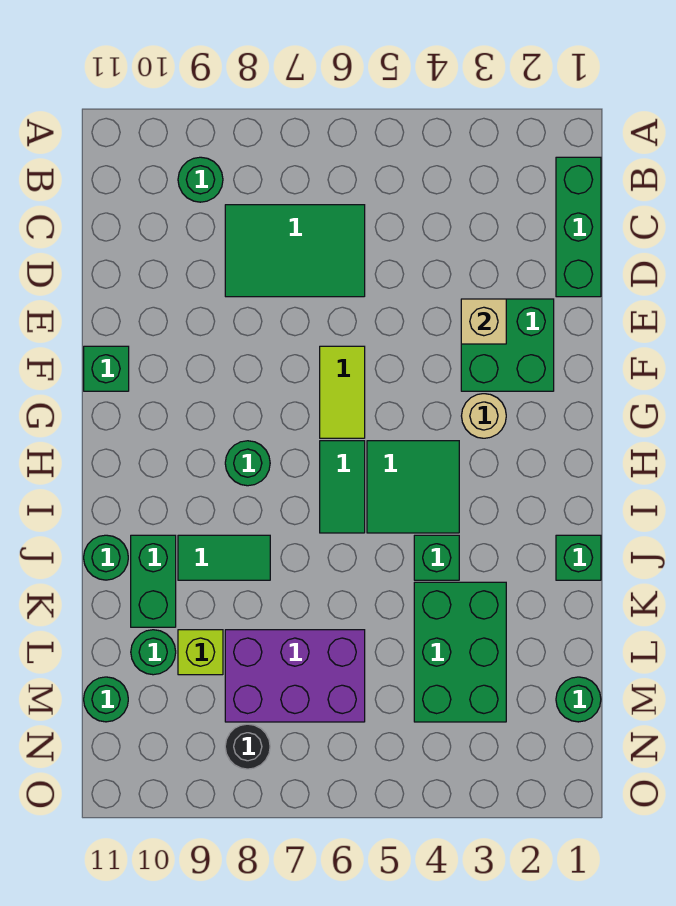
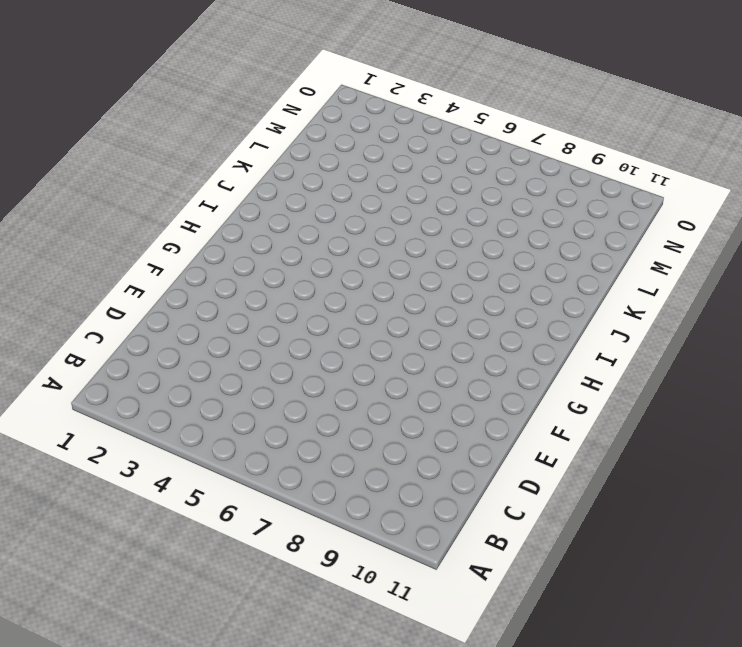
none -> green 1x3 brick [556,157,601,297]
none -> green 1x1 round brick [178,157,223,202]
none -> green 2x3 tile [225,205,365,297]

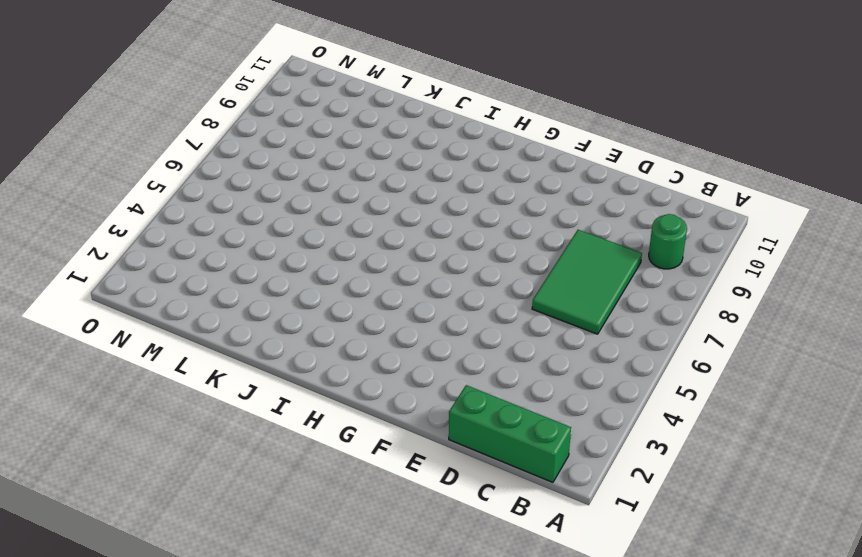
none -> green 2x2 brick [461,299,554,391]
none -> lime 1x2 tile [320,346,365,438]
none -> green 1x1 brick [84,346,129,391]

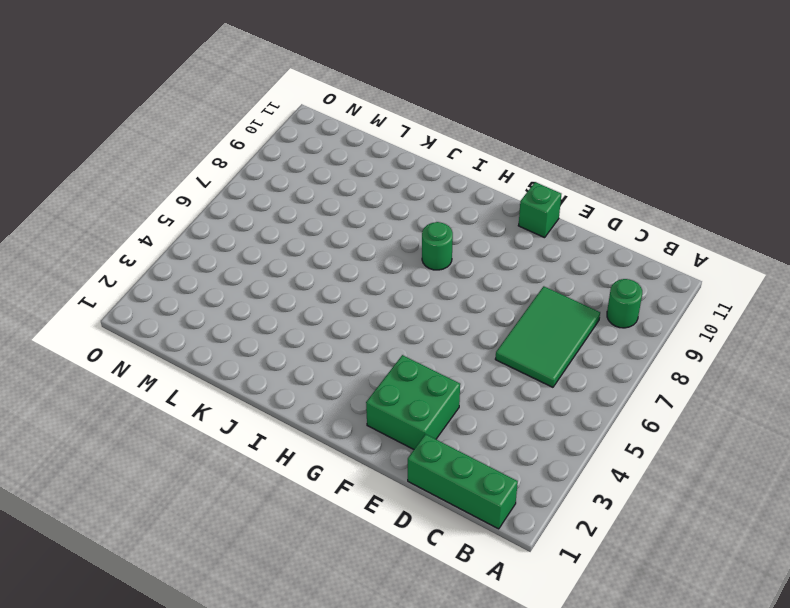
none -> lime 1x2 tile [320,346,365,438]
none -> tan 1x1 round brick [462,394,506,438]
none -> green 2x2 tile [367,441,459,533]

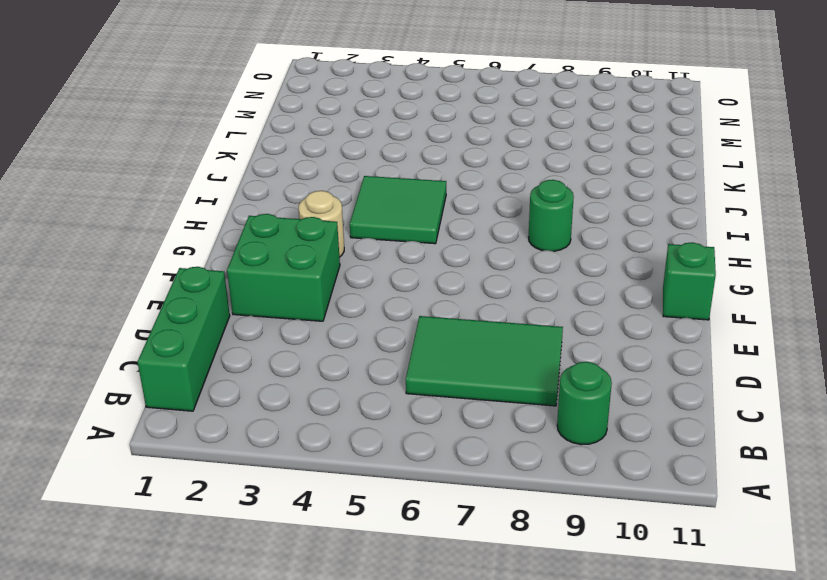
none -> lime 1x2 tile [320,346,365,438]
none -> green 1x2 tile [320,441,365,533]
none -> green 1x1 brick [556,535,601,580]

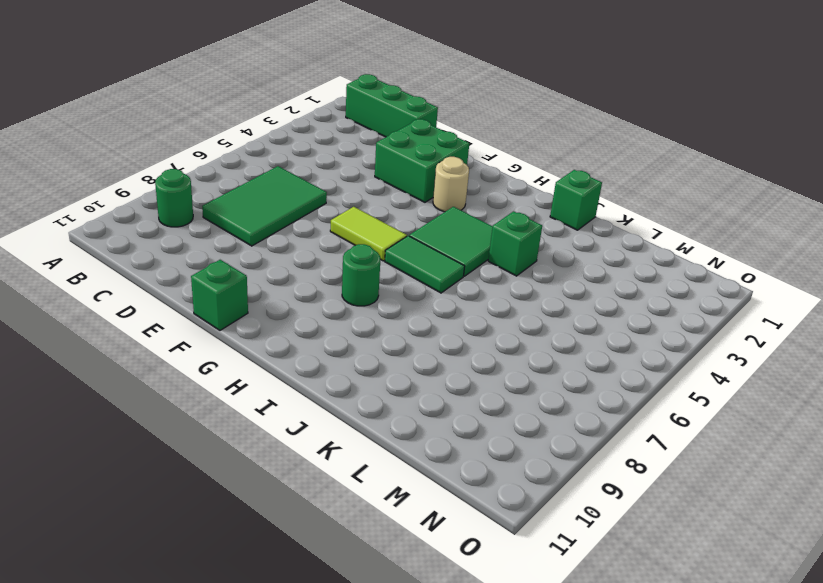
none -> green 1x2 tile [178,535,270,580]
none -> green 1x2 brick [131,535,176,627]
none -> green 1x1 round brick [84,535,128,580]

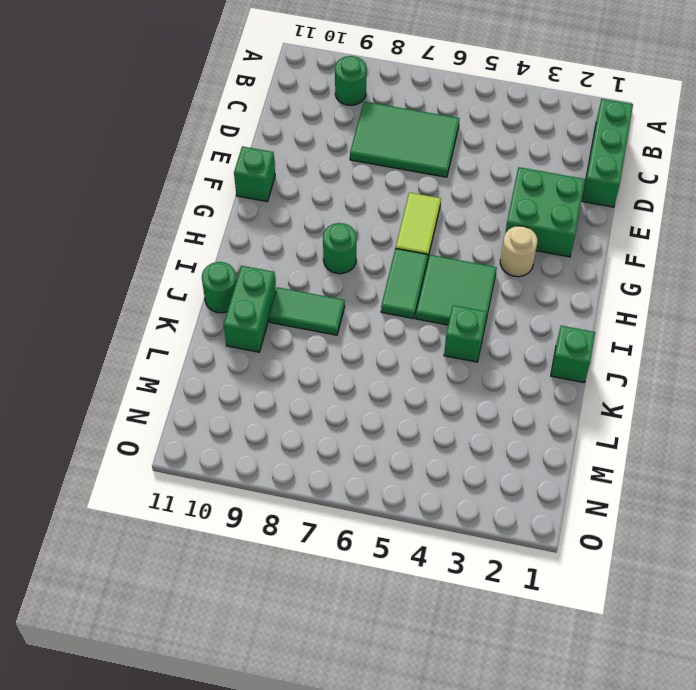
none -> green 2x3 brick [414,582,506,722]
none -> purple 2x3 brick [225,630,365,722]
none -> lime 1x1 brick [178,630,223,675]

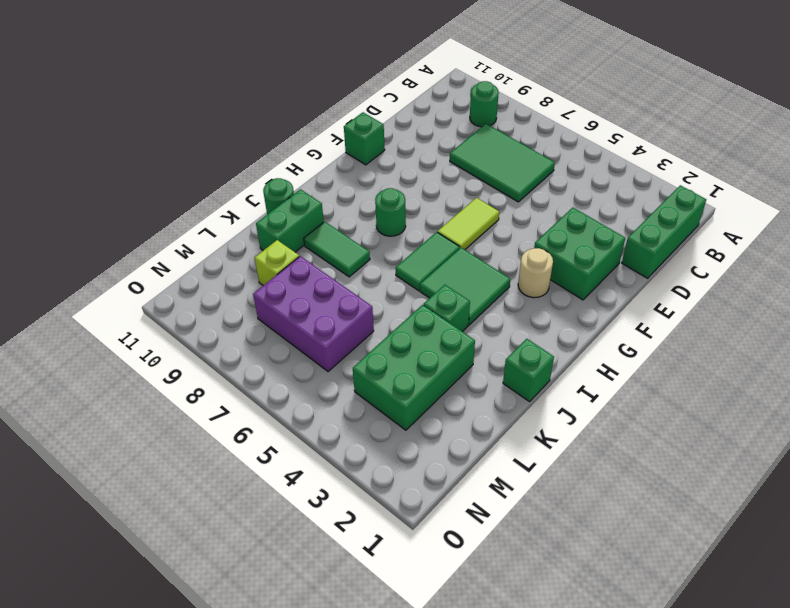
none -> green 1x1 round brick [131,630,176,675]
none -> green 1x1 round brick [556,677,601,722]
none -> green 1x1 round brick [84,677,128,722]

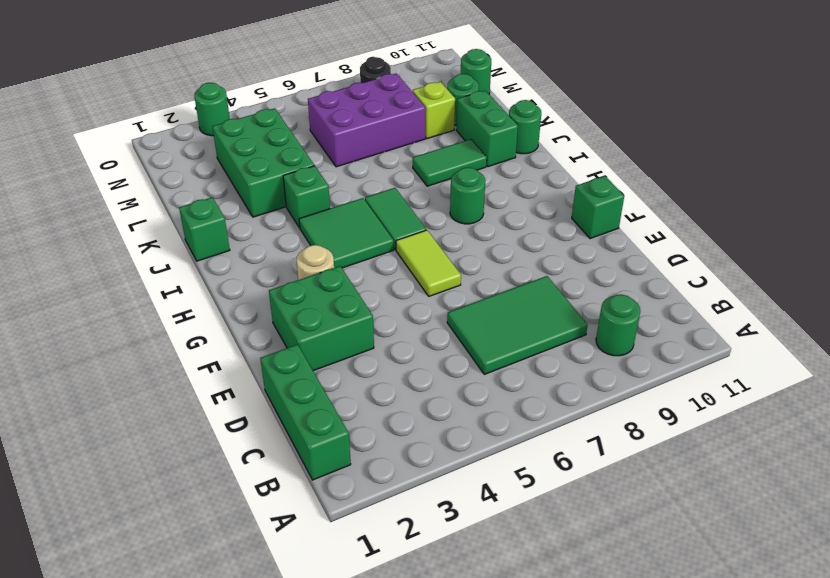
green 1x1 round brick [194,83,230,136] -> green 1x1 round brick moved to [556,677,601,722]
none -> tan 1x1 brick [461,299,506,344]

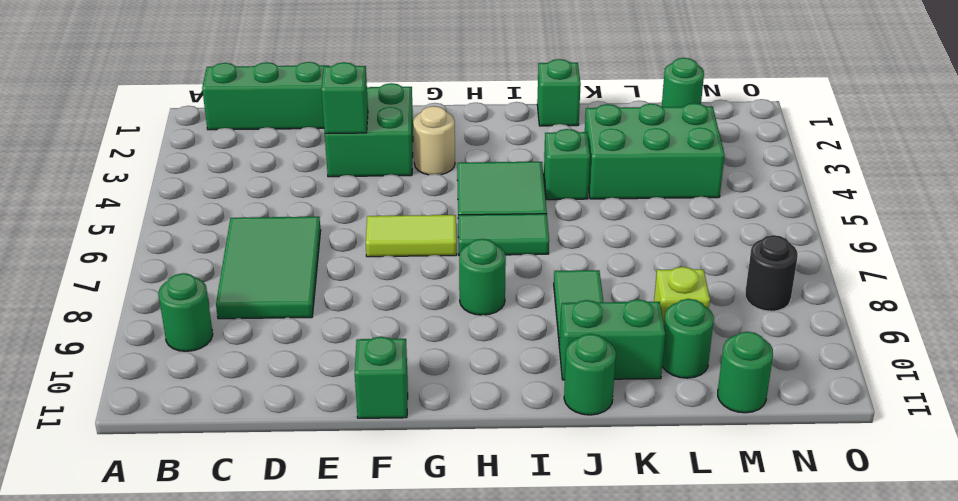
green 1x1 brick [321,62,368,134] -> tan 1x1 brick [461,299,506,344]
none -> purple 2x3 brick [225,630,365,722]

